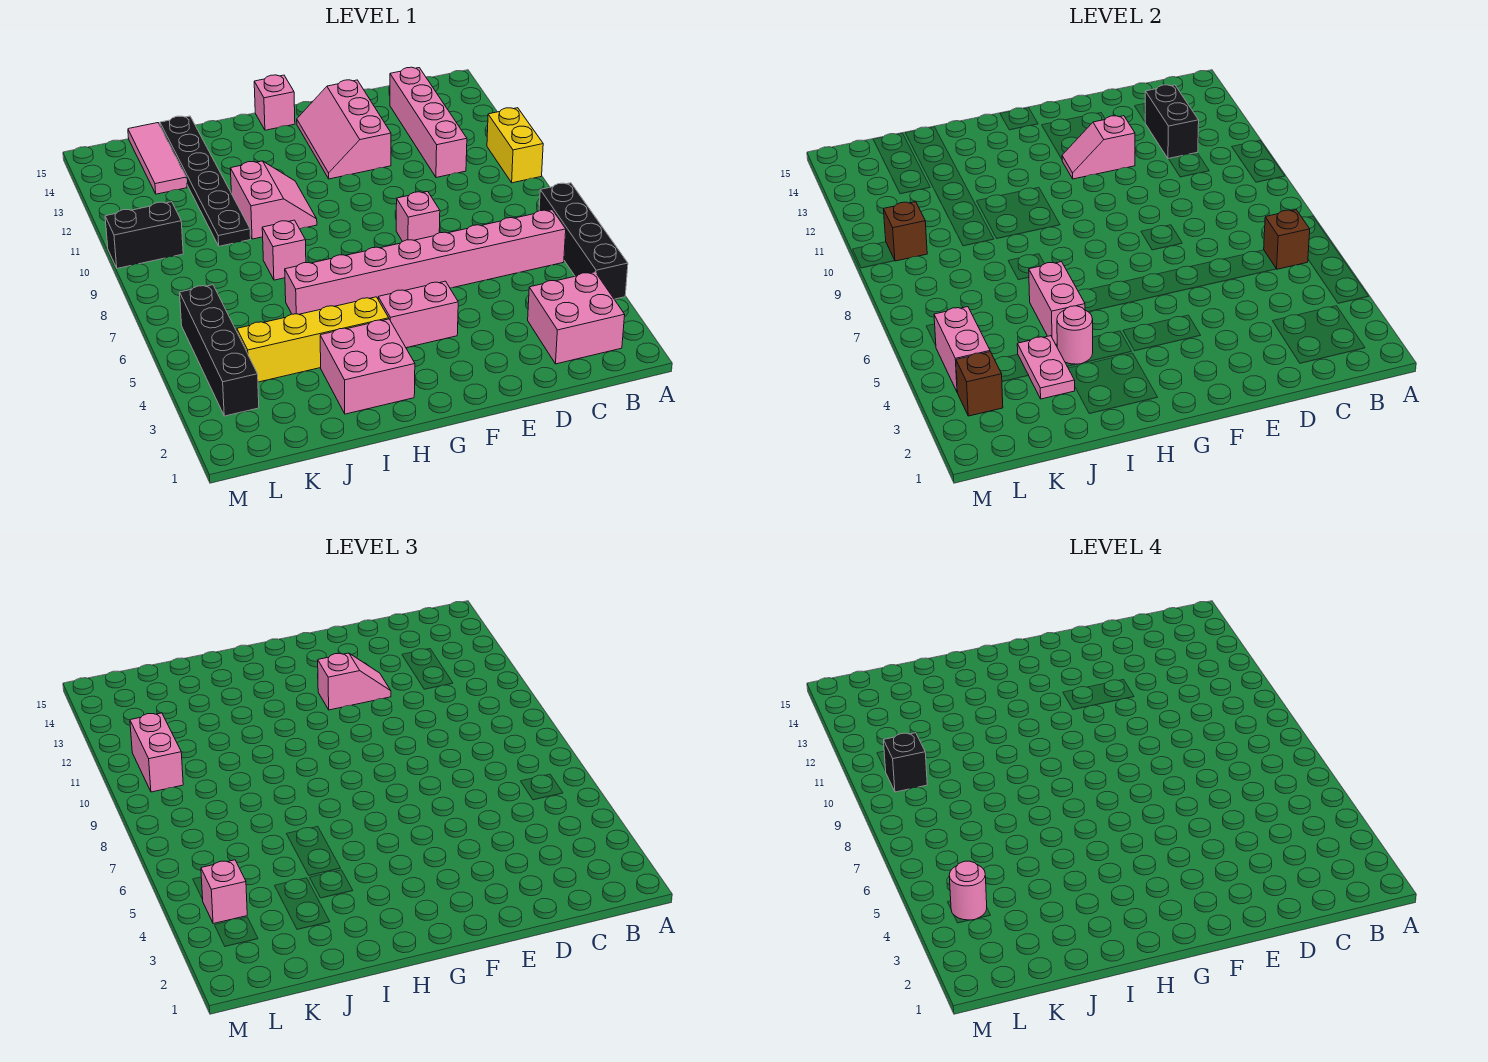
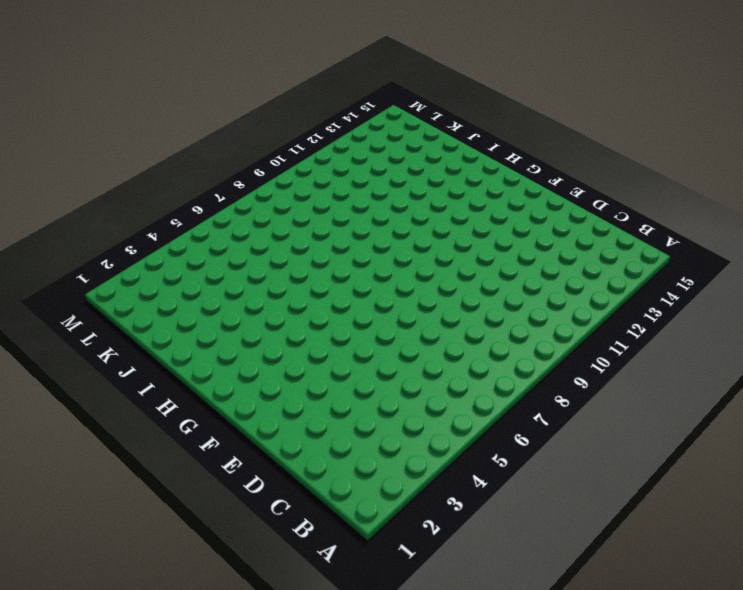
none -> black 1x4 brick [539,183,628,299]
none -> yellow 1x2 brick [487,108,543,183]
none -> pink 2x2 brick [528,272,625,364]
none -> pink 1x8 brick [285,210,566,314]

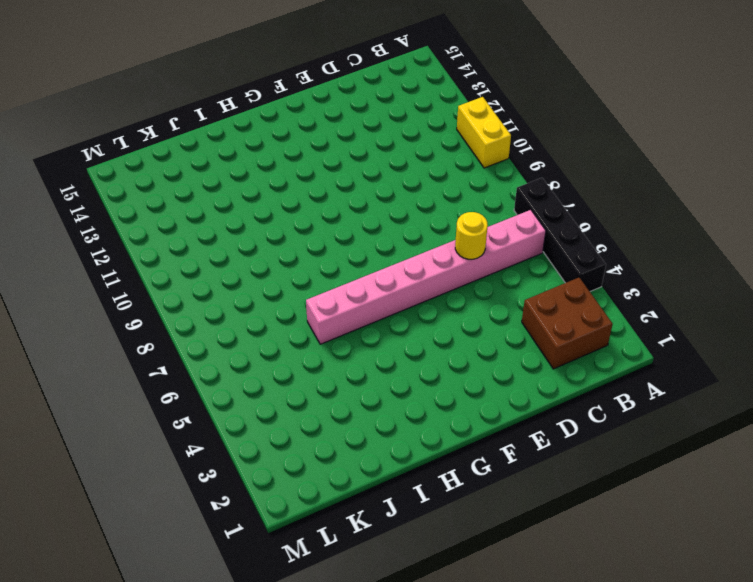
brown 2x2 brick [522,277,613,369] -> pink 2x2 brick [528,272,625,364]
yellow 1x1 round brick [455,212,488,259] -> none
none -> pink 1x4 brick [390,67,467,178]
none -> pink 1x1 brick [396,191,440,242]
none -> pink 2x3 slope [297,80,391,179]
none -> pink 1x2 brick [378,281,458,348]

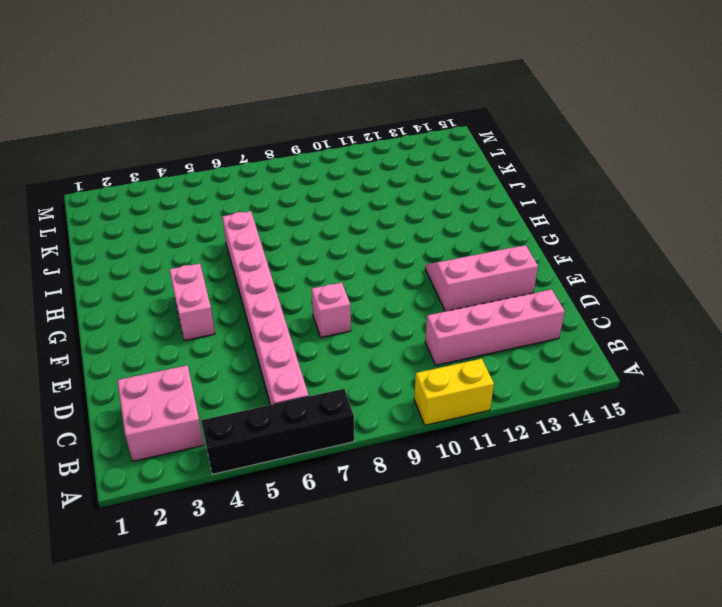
none -> pink 1x1 brick [254,75,295,130]
none -> pink 2x2 brick [320,319,415,414]
none -> yellow 1x4 brick [237,297,389,382]
none -> pink 2x2 slope [230,161,317,239]

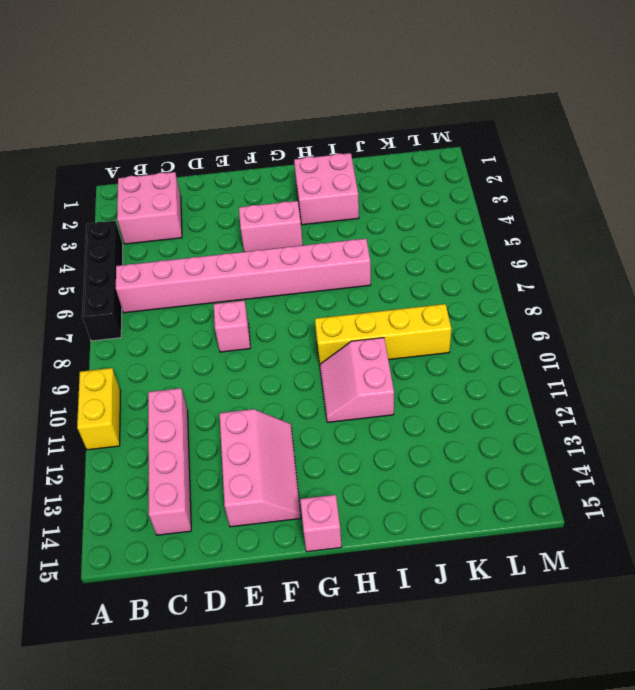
yellow 1x4 brick [315,304,451,364] -> yellow 1x4 brick moved to [237,297,389,382]
none -> pink 1x1 brick [262,220,306,280]
none -> black 1x6 plate [160,116,251,246]
none -> pink 1x3 tile [128,123,187,194]
none -> black 1x4 brick [180,285,259,416]

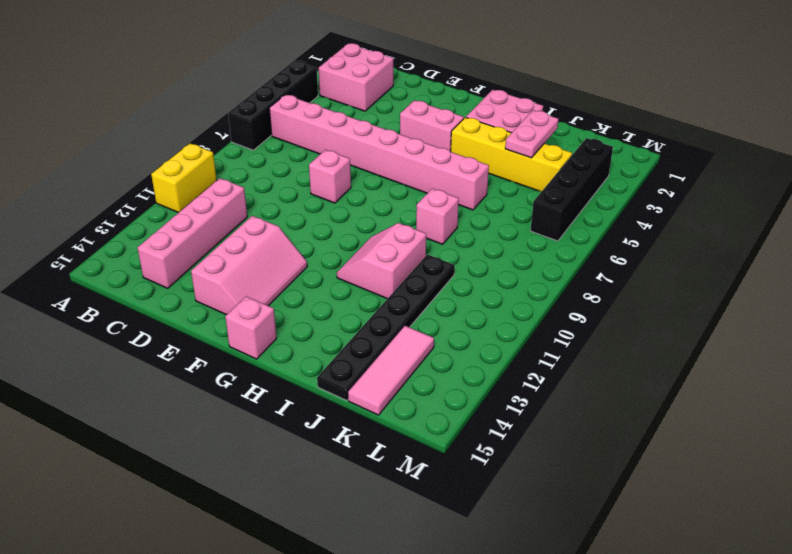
none -> black 1x2 brick [105,202,183,268]
none -> brown 1x1 brick [1264,210,1310,269]
none -> black 1x2 brick [1145,85,1199,159]
none -> pink 1x2 slope [1062,116,1135,179]

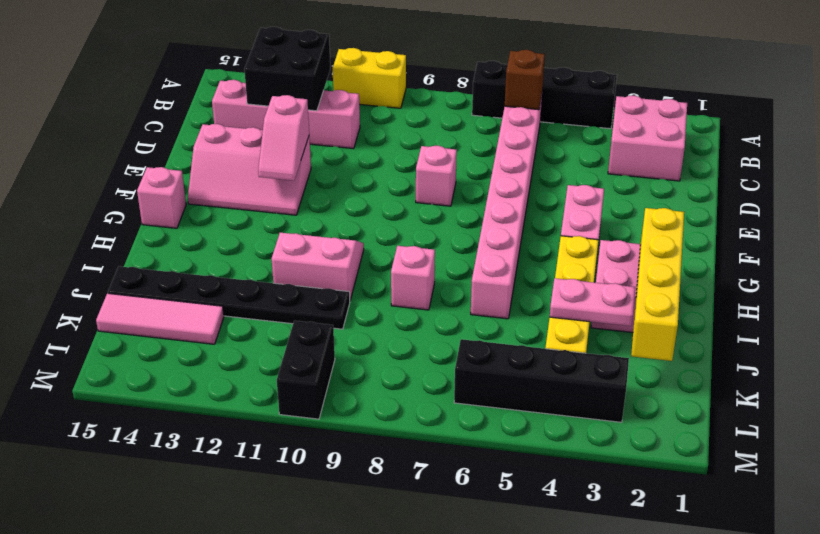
black 2x2 brick [244,27,330,111] -> black 1x2 brick [1145,85,1199,159]
yellow 1x4 brick [631,208,684,361] -> none
none -> pink 1x1 round brick [1057,306,1093,364]
none -> pink 1x2 brick [1029,262,1085,344]
none -> brown 1x1 brick [956,352,1003,416]
none -> pink 1x2 brick [934,307,990,393]

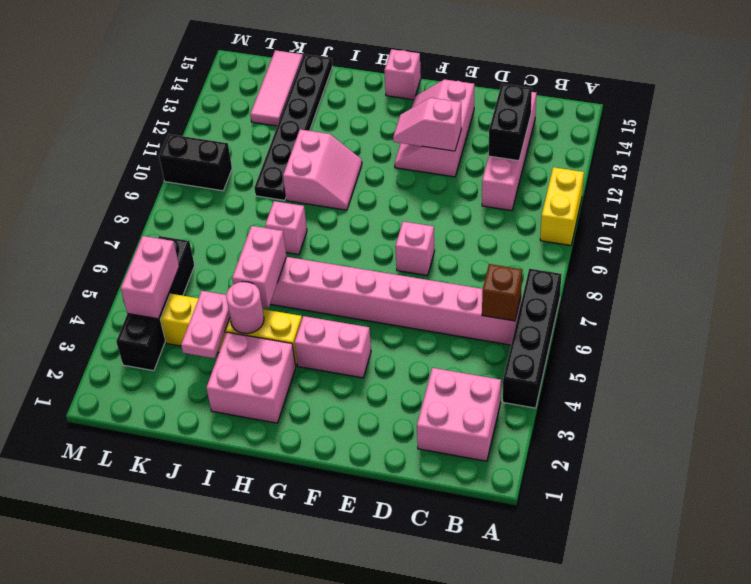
none -> brown 1x1 brick [956,352,1003,416]
none -> brown 1x1 brick [883,202,927,261]
none -> pink 1x2 slope [318,653,391,710]
none -> pink 1x1 brick [201,860,247,924]

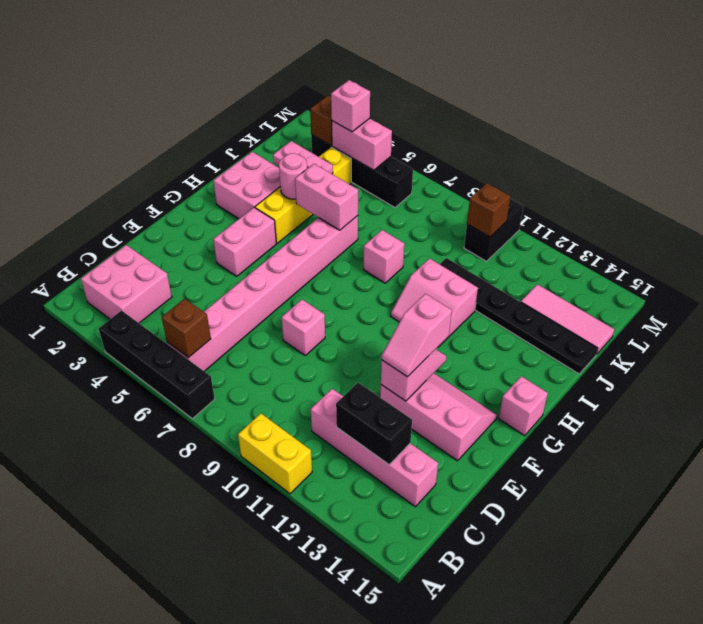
none -> pink 1x2 brick [130,713,183,792]
none -> pink 1x1 round brick [949,861,987,920]
none -> black 1x1 brick [883,733,927,792]

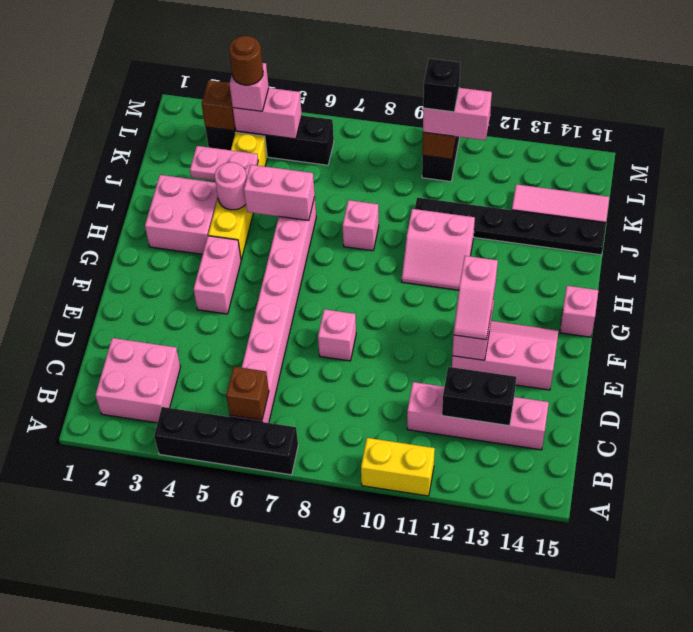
brown 1x1 round brick [229,36,263,85] -> pink 1x1 round brick [949,861,987,920]

